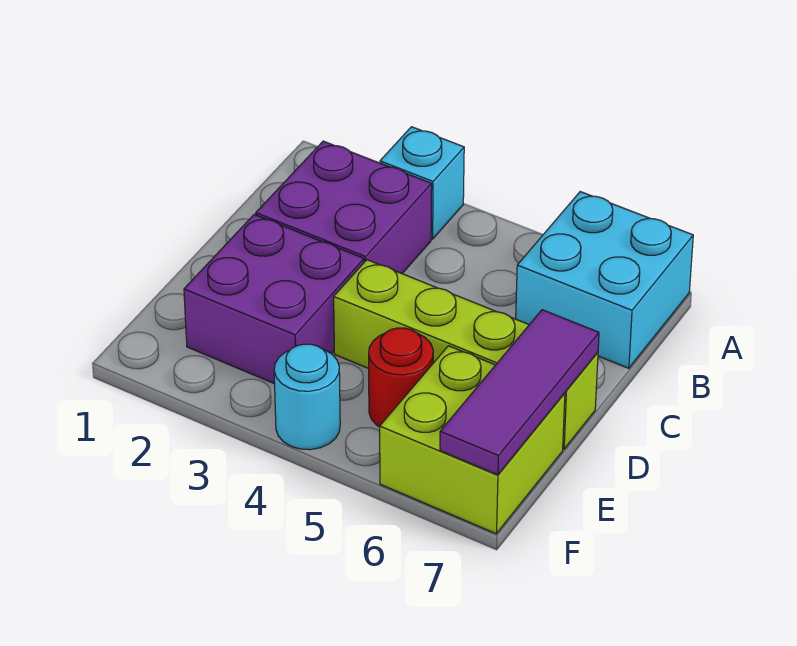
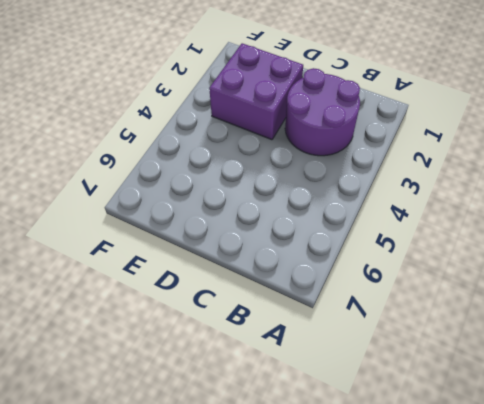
purple 2x2 round brick [285,68,360,156] -> purple 2x2 brick [256,141,432,273]
none -> cyan 1x1 brick [380,127,464,239]
none -> cyan 2x2 brick [516,192,693,368]

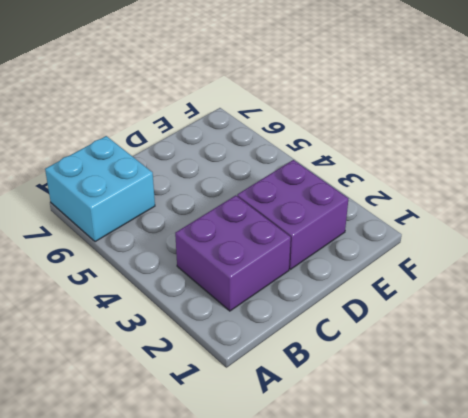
none -> cyan 1x1 brick [380,127,464,239]
none -> lime 1x4 brick [334,260,598,449]

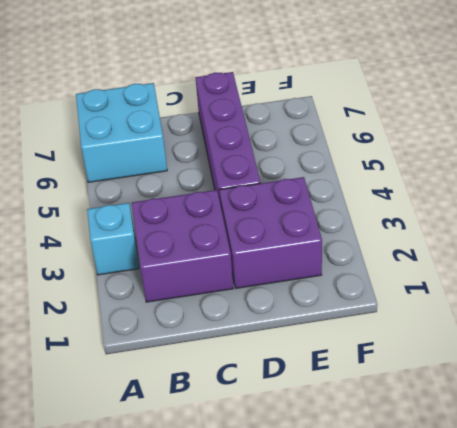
purple 1x4 brick [196,72,260,201] -> lime 1x4 brick [334,260,598,449]
none -> red 1x1 round brick [369,328,433,427]
none -> lime 2x2 brick [380,346,565,534]

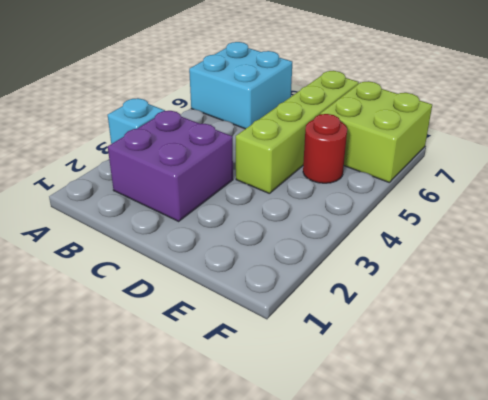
none -> purple 2x2 brick [184,215,364,384]
none -> cyan 1x1 round brick [274,344,340,450]

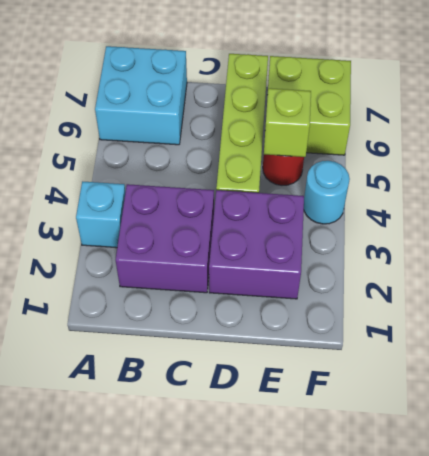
lime 1x1 brick [264,88,311,157] -> none
none -> purple 1x3 tile [440,310,599,475]

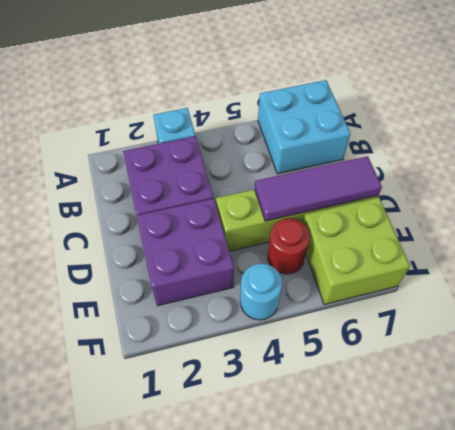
purple 1x3 tile [254,156,382,221] -> purple 1x3 tile turned to [440,310,599,475]

